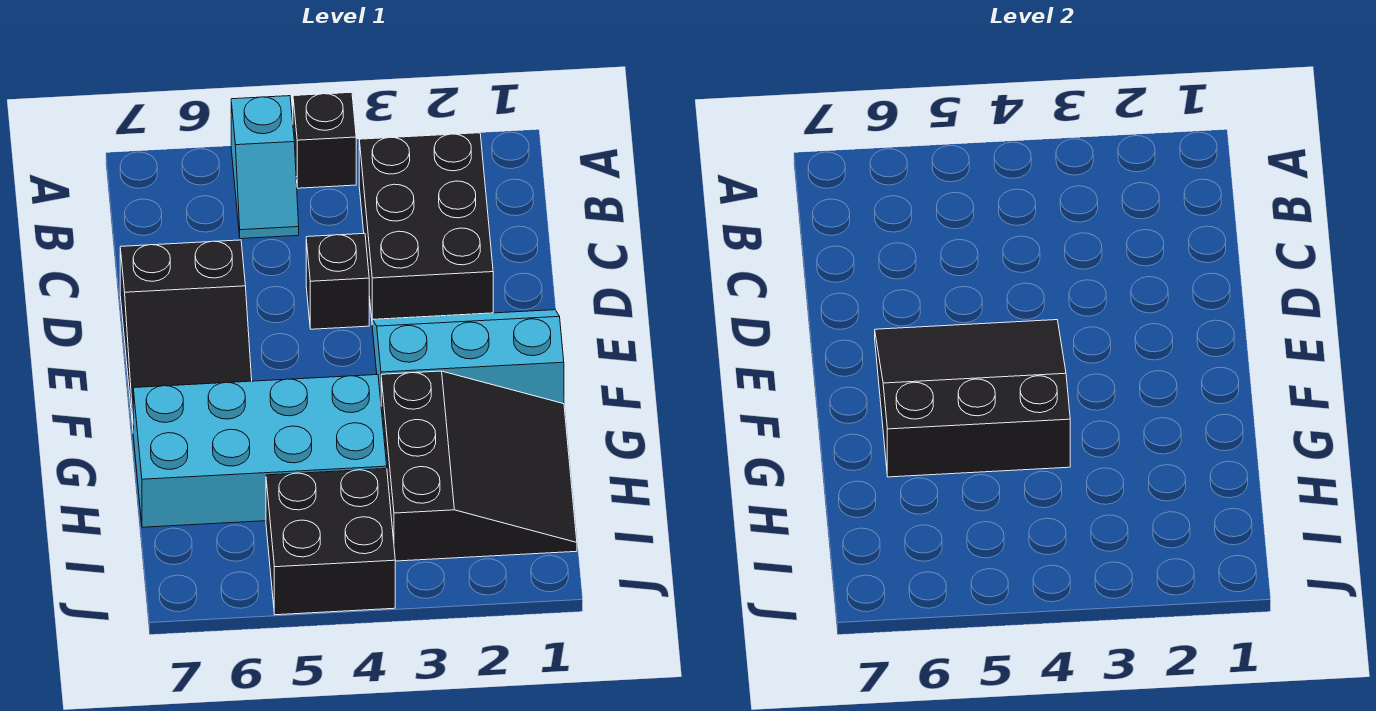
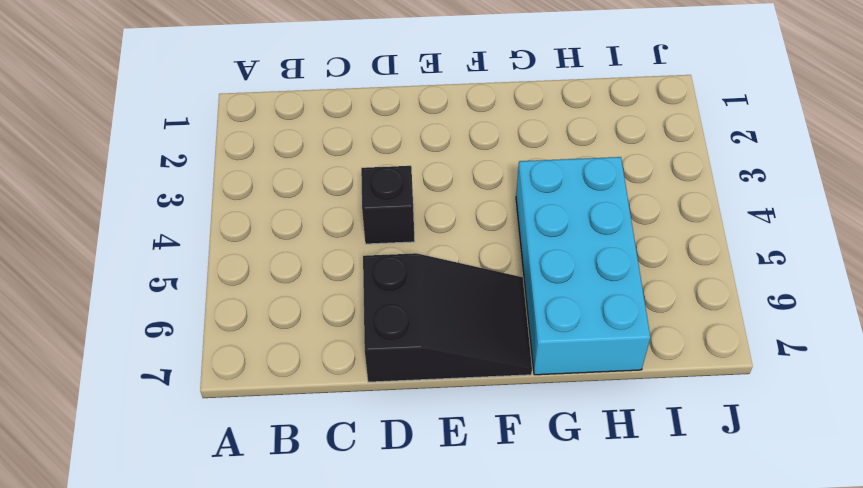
none -> black 1x1 brick [293,92,356,188]
none -> cyan 1x2 slope [231,96,299,239]

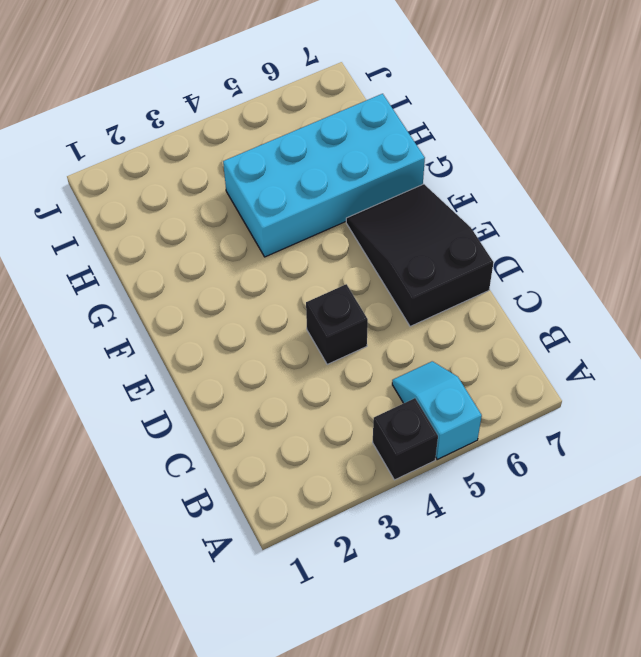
none -> black 2x3 brick [359,133,493,320]
none -> cyan 2x3 slope [372,310,564,404]

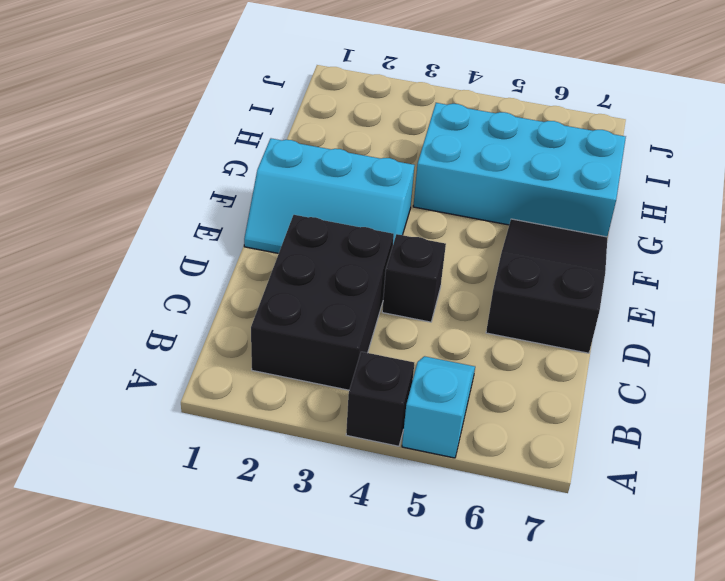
none -> black 3x3 slope [381,371,577,561]
none -> black 2x2 brick [266,469,395,615]

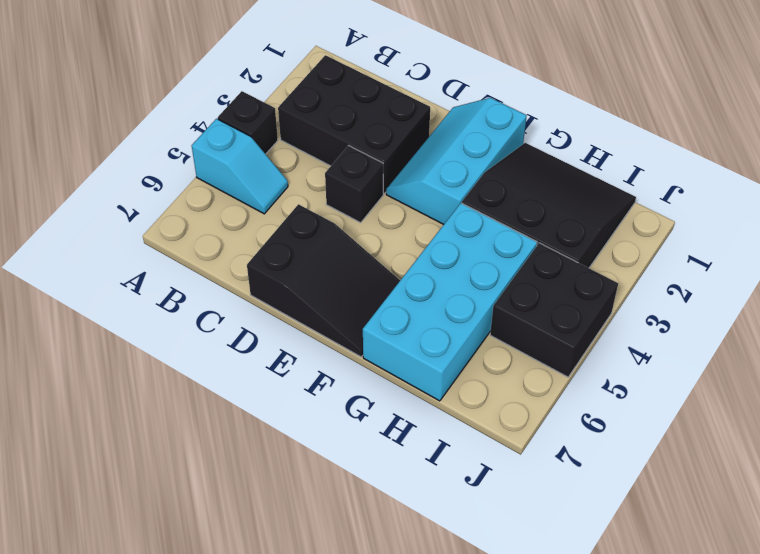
none -> black 3x3 slope [875,320,1070,477]

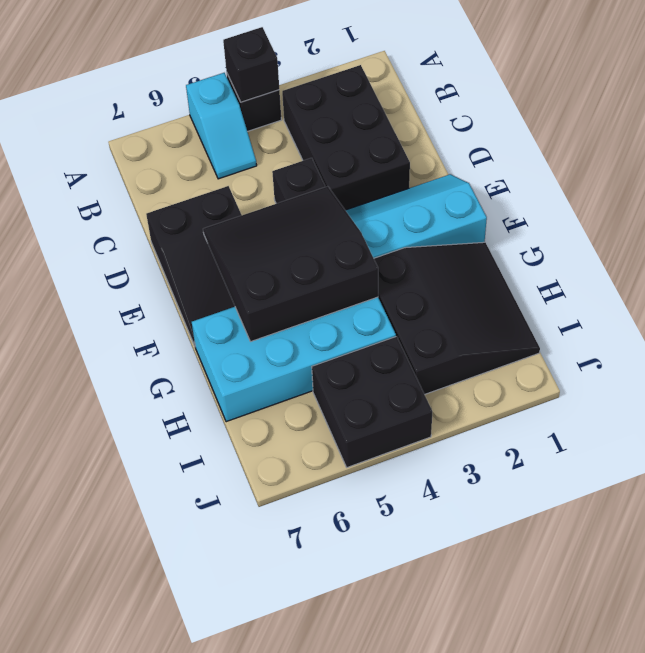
black 1x1 brick [223,27,279,102] -> none

